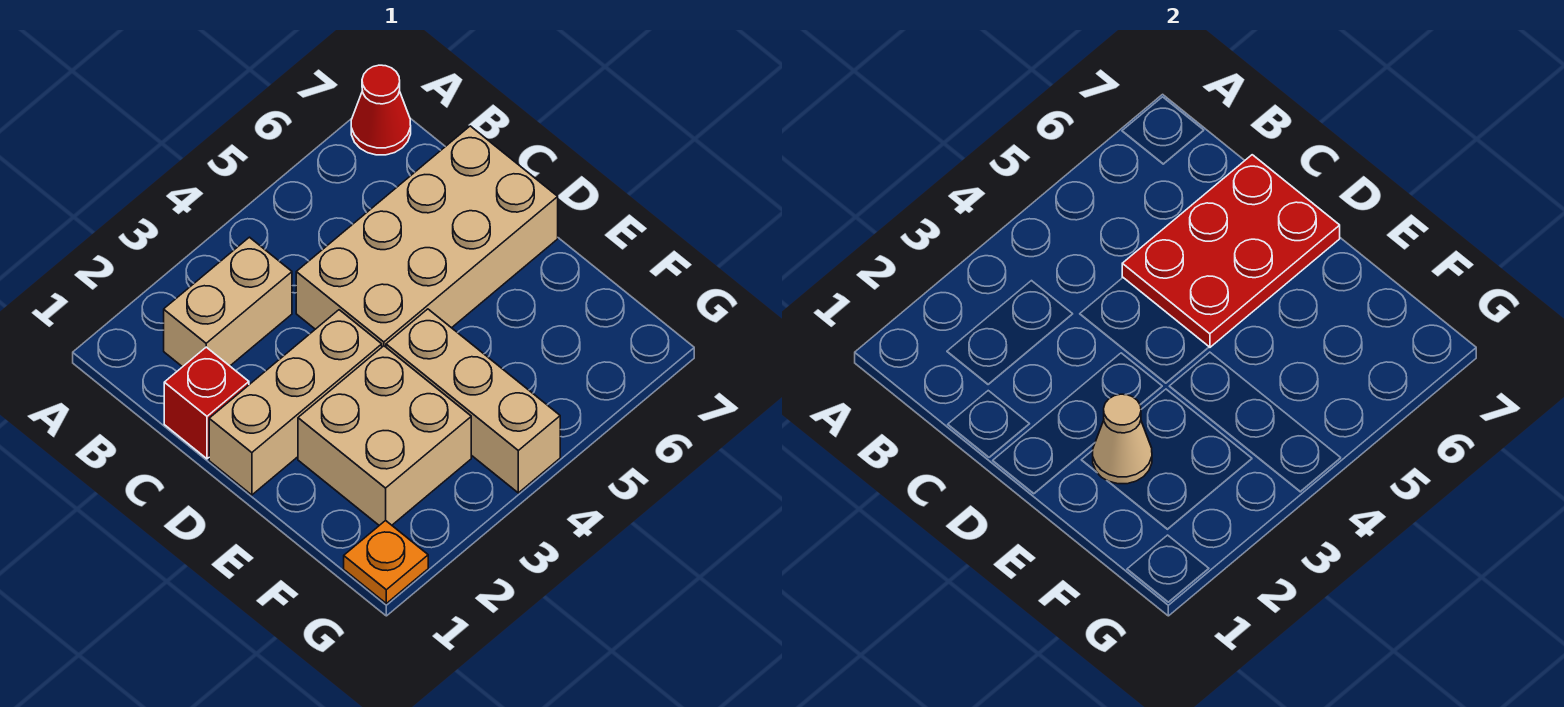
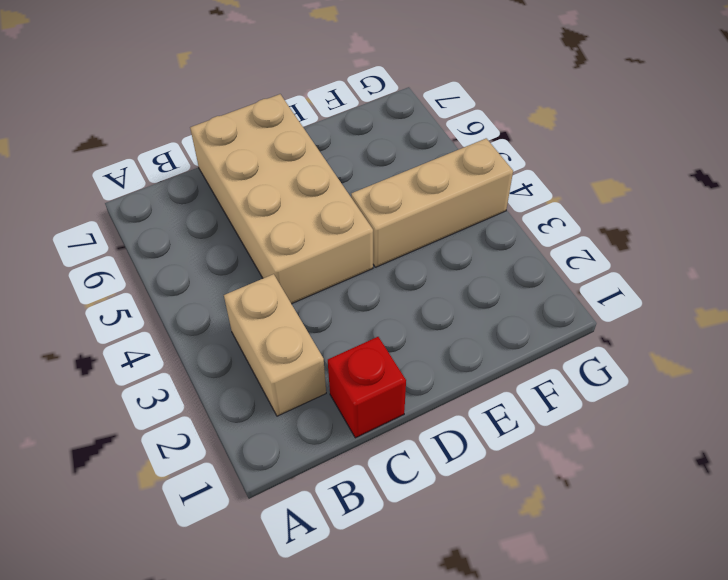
none -> red 1x1 cone [351,65,411,155]
none -> tan 1x3 brick [209,310,382,495]

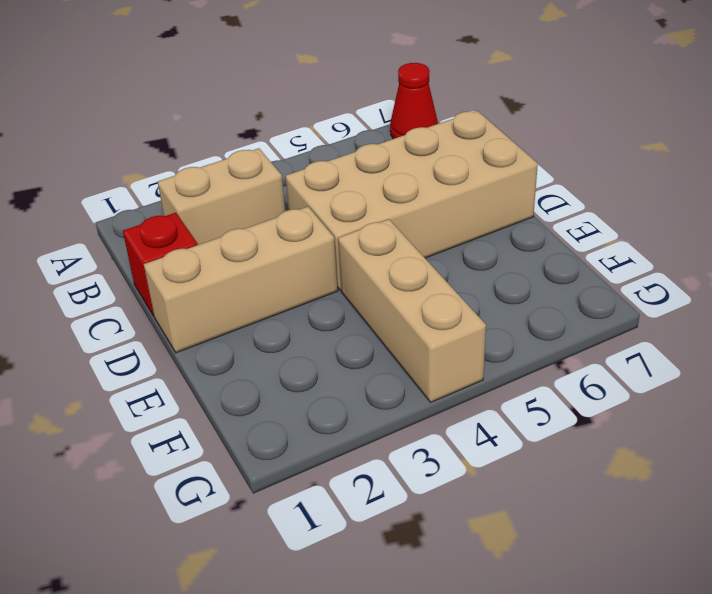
none -> tan 2x2 brick [298,346,471,525]
none -> orange 1x1 plate [344,520,428,603]

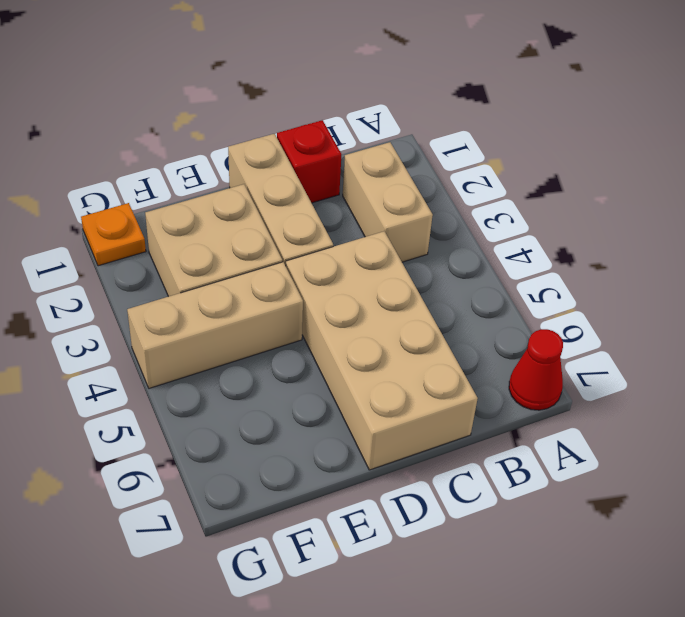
none -> red 2x3 plate [1122,155,1340,347]
none -> tan 1x1 cone [1093,394,1152,484]

